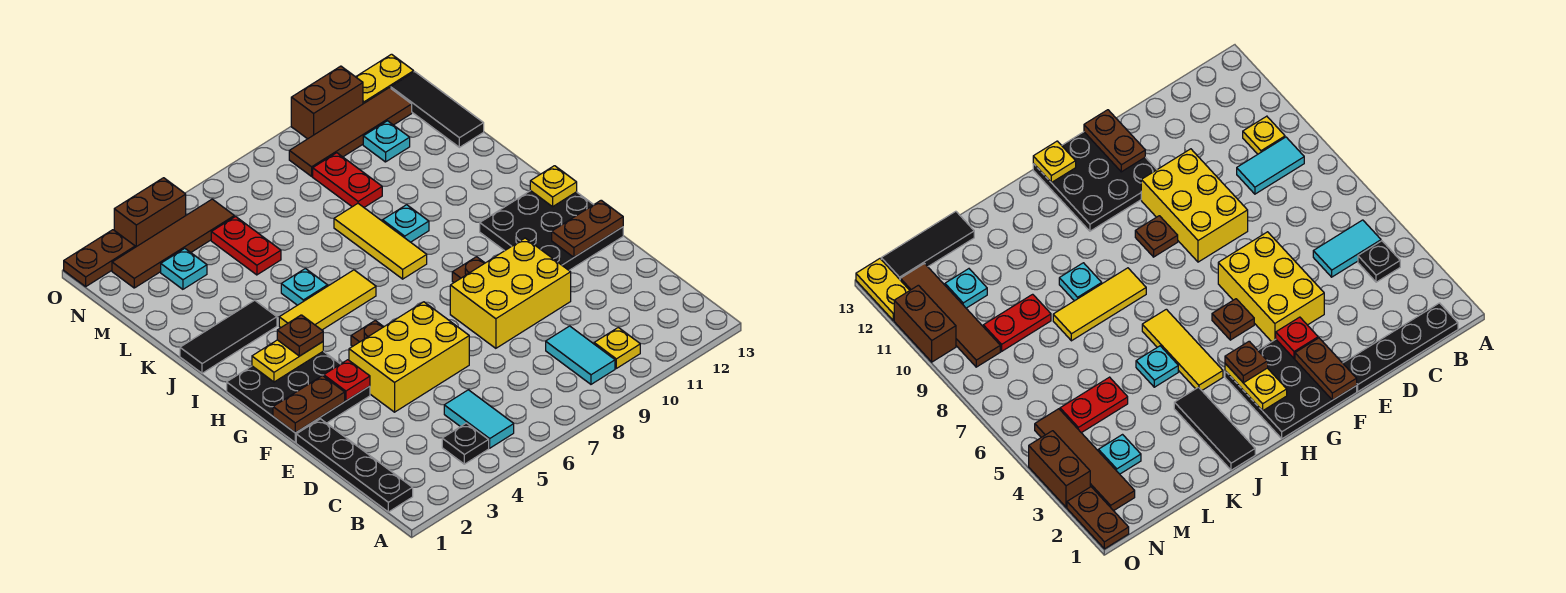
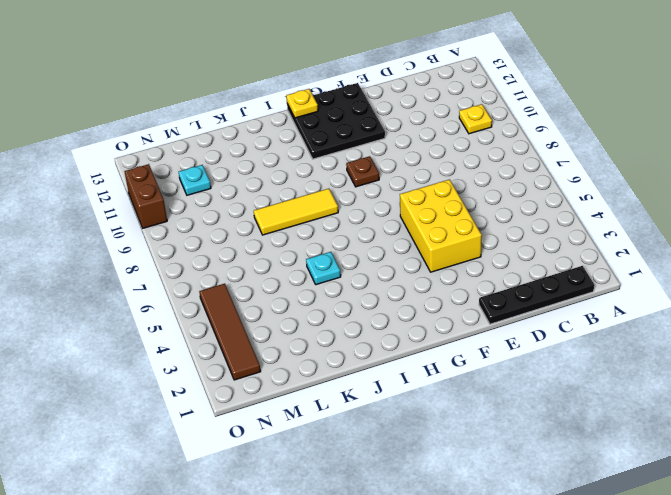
none -> black 1x1 plate [442,423,489,464]
none -> cyan 1x2 tile [444,390,514,448]
none -> cyan 1x2 tile [546,326,615,384]
none -> yellow 2x3 brick [450,238,571,348]

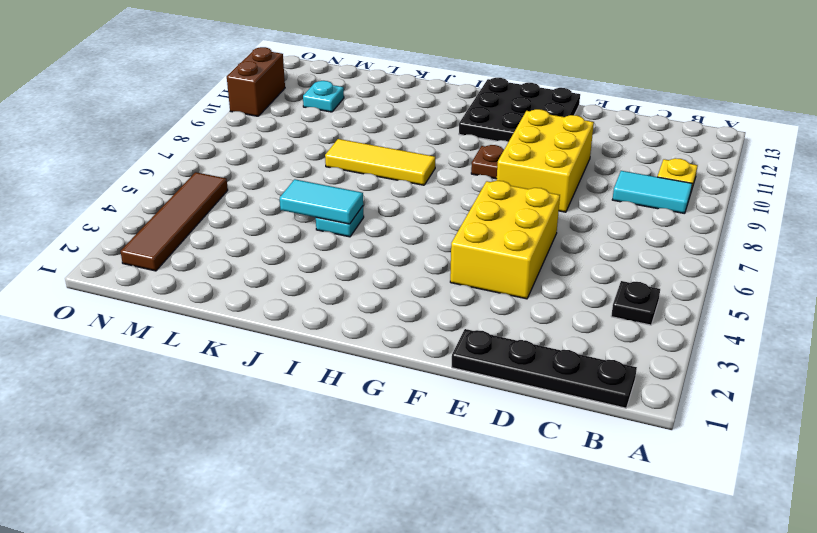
cyan 1x2 tile [280,179,363,224] -> cyan 1x2 tile moved to [444,390,514,448]
none -> black 3x3 plate [227,351,370,443]
none -> brown 1x1 plate [351,321,383,346]
none -> yellow 1x3 tile [279,270,376,330]
none -> black 1x3 tile [180,300,277,373]

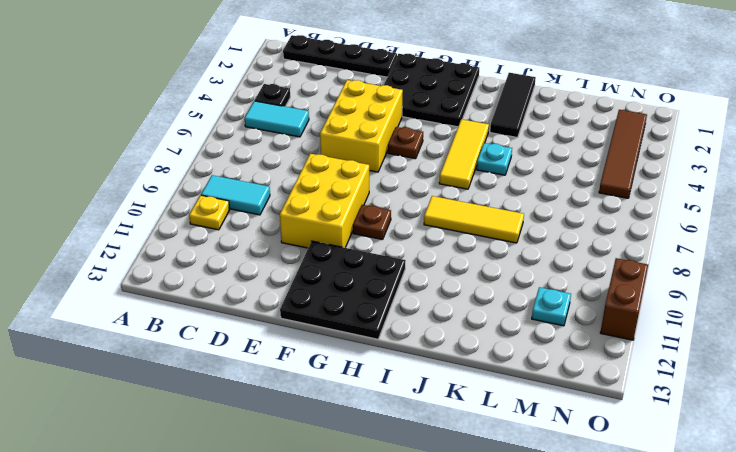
none -> cyan 1x1 plate [383,205,429,242]
none -> red 1x2 plate [211,217,281,275]
none -> red 1x2 plate [313,153,382,207]
none -> black 1x3 tile [391,72,484,147]

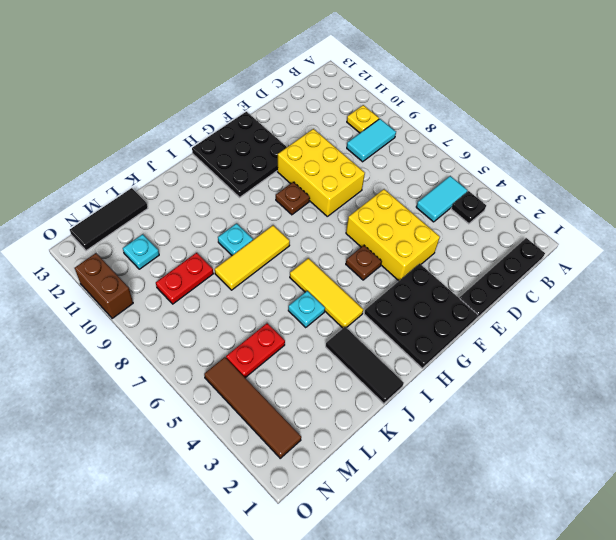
none -> cyan 1x1 plate [161,248,207,289]
none -> brown 1x4 tile [289,88,412,176]
none -> brown 1x2 plate [64,230,135,286]
none -> brown 1x2 brick [114,178,186,247]

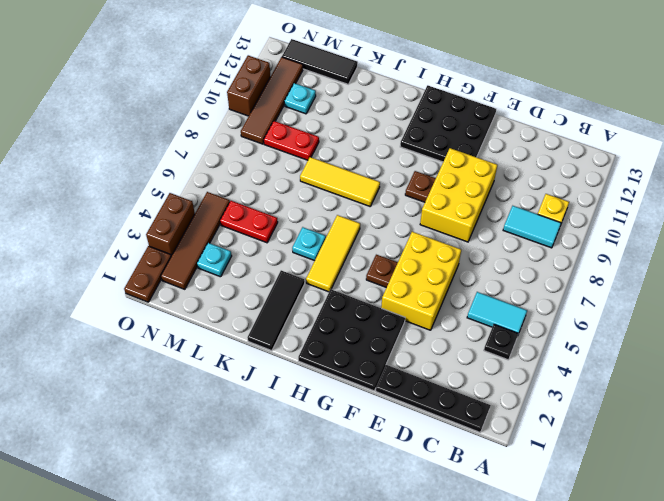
none -> cyan 1x1 plate [383,205,429,242]
none -> yellow 1x2 plate [356,54,414,104]
none -> brown 1x2 plate [273,376,345,433]
none -> red 1x1 plate [324,360,370,401]

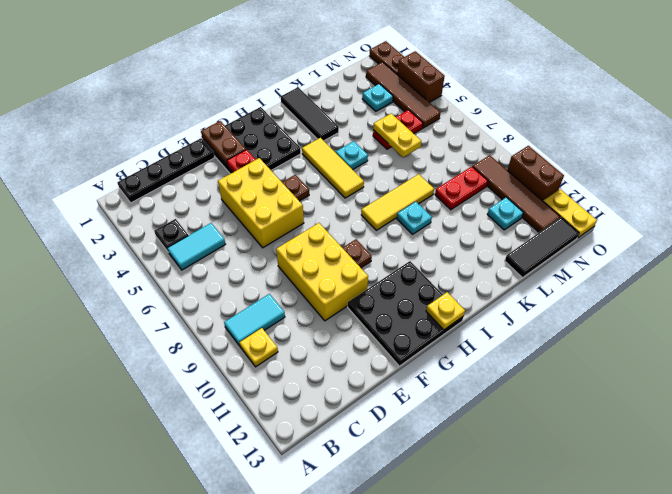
yellow 1x2 plate [373,114,421,157] -> yellow 1x2 plate moved to [252,340,323,382]
none -> brown 1x2 plate [552,200,623,257]
none -> brown 1x1 plate [277,315,323,356]

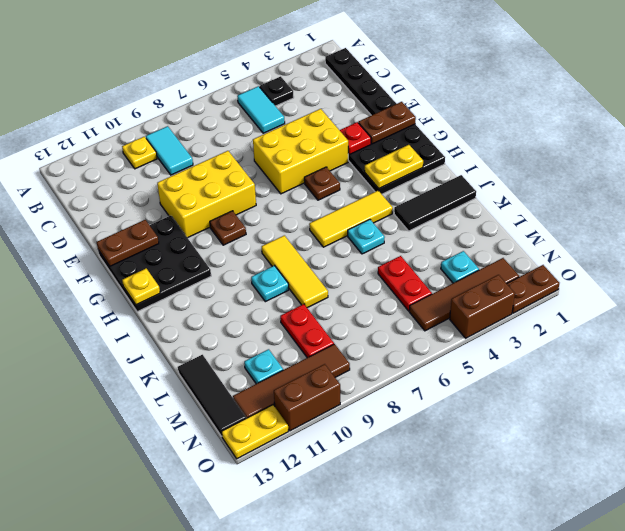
none -> brown 1x1 plate [277,315,323,356]

